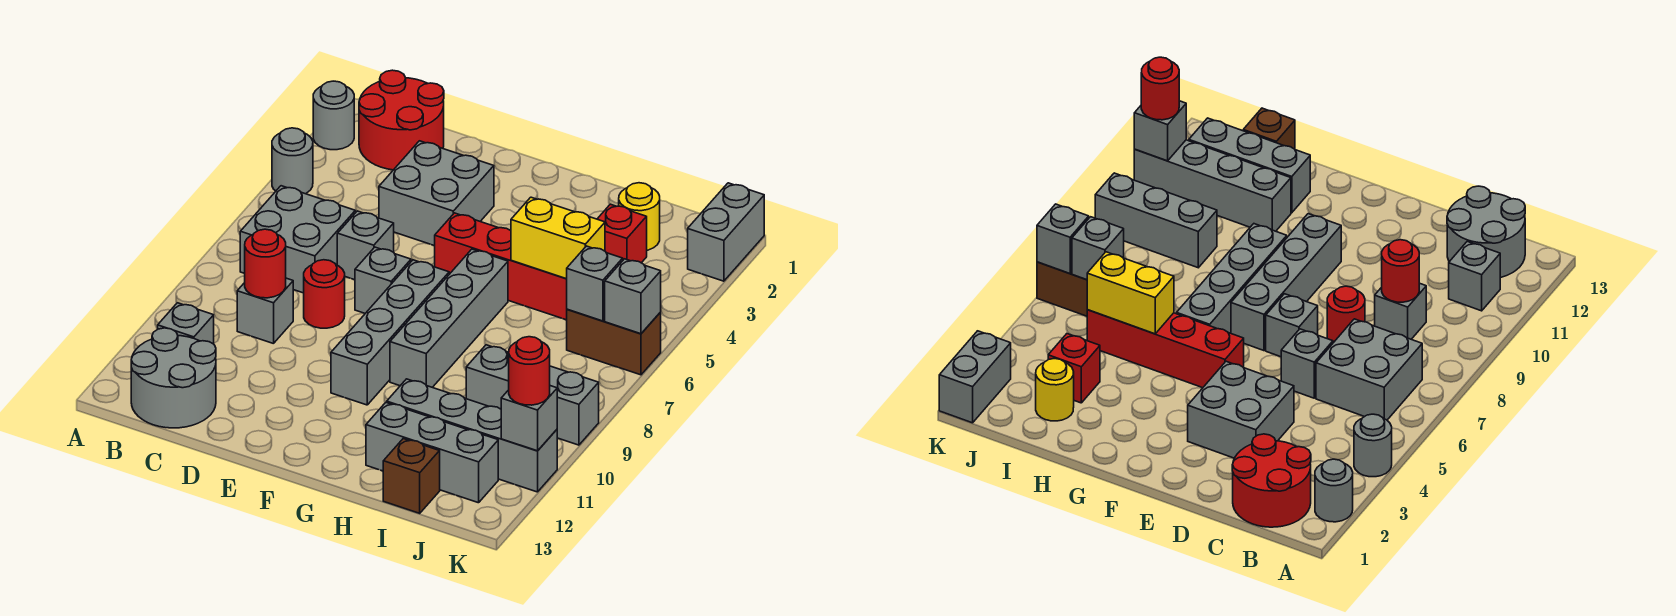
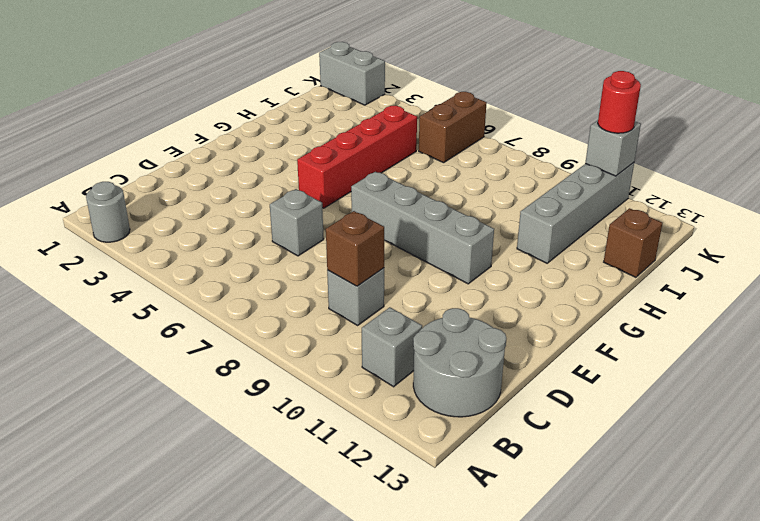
brown 1x1 brick [326,211,384,286] -> red 1x1 round brick [245,229,286,298]
none -> grey 1x1 round brick [272,128,313,194]
none -> red 2x2 round brick [359,70,444,170]
none -> grey 2x2 brick [240,186,355,293]

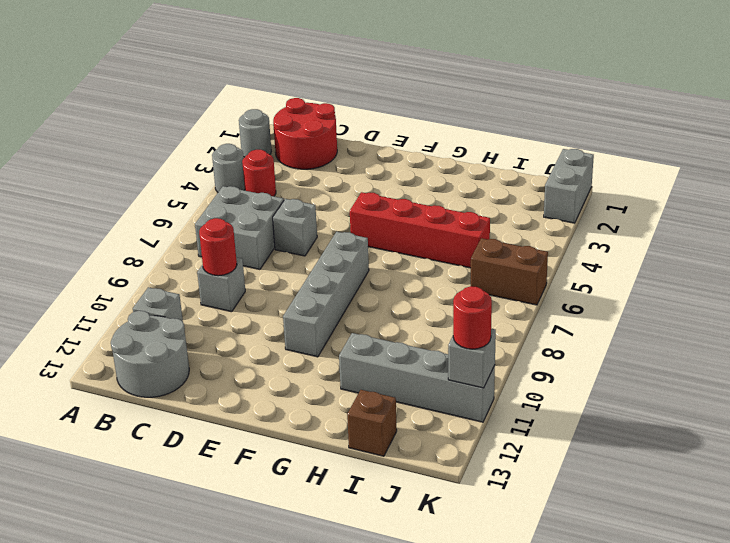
red 1x1 round brick [242,150,276,196] -> red 1x1 round brick moved to [304,260,345,328]
none -> grey 2x2 brick [379,141,494,246]
none -> grey 1x1 brick [355,247,411,313]
none -> grey 1x4 brick [390,249,508,387]

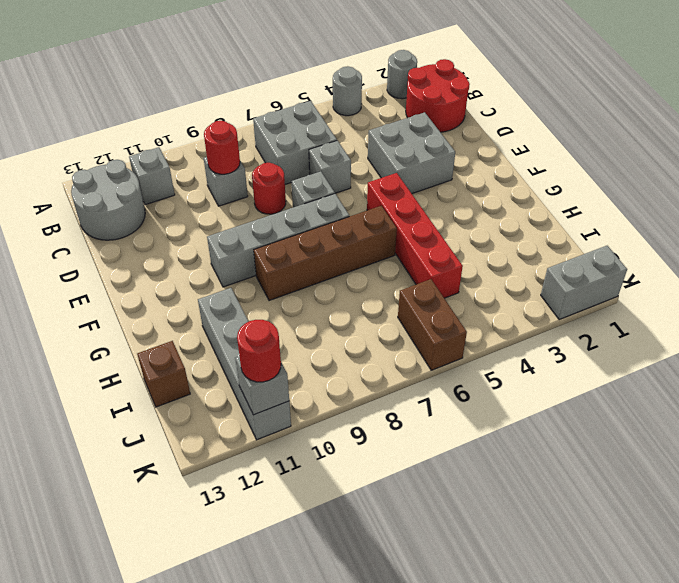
brown 1x4 brick [254,206,397,301] -> grey 1x4 brick [390,249,508,387]
none -> grey 1x3 brick [366,402,498,503]
none -> yellow 1x1 round brick [619,183,660,250]
none -> red 1x1 brick [598,204,647,263]

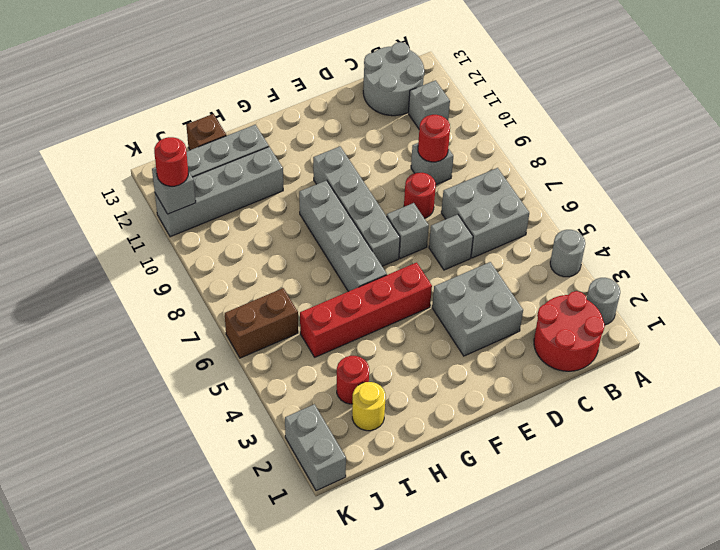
red 1x1 round brick [337,356,369,404] -> red 1x1 brick [598,204,647,263]
none -> grey 1x3 brick [466,345,599,445]
none -> yellow 1x2 brick [511,197,605,279]
none -> grey 1x1 brick [567,246,623,321]

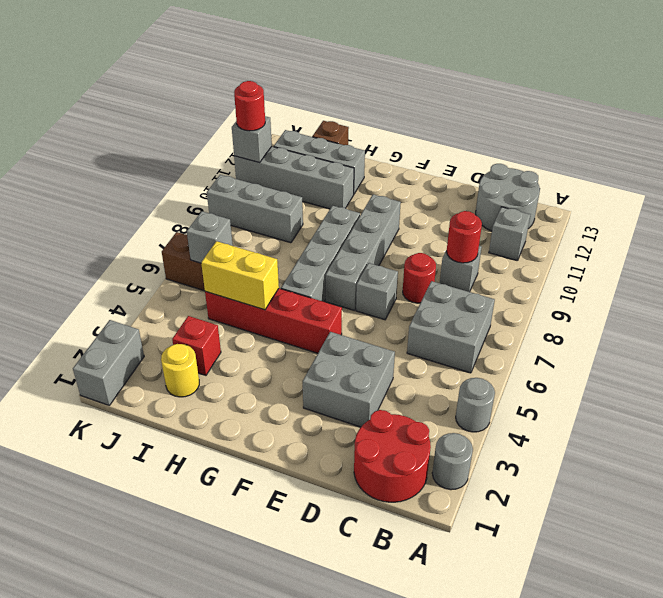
none -> grey 1x1 brick [337,211,394,280]
none -> grey 1x1 brick [605,259,661,334]

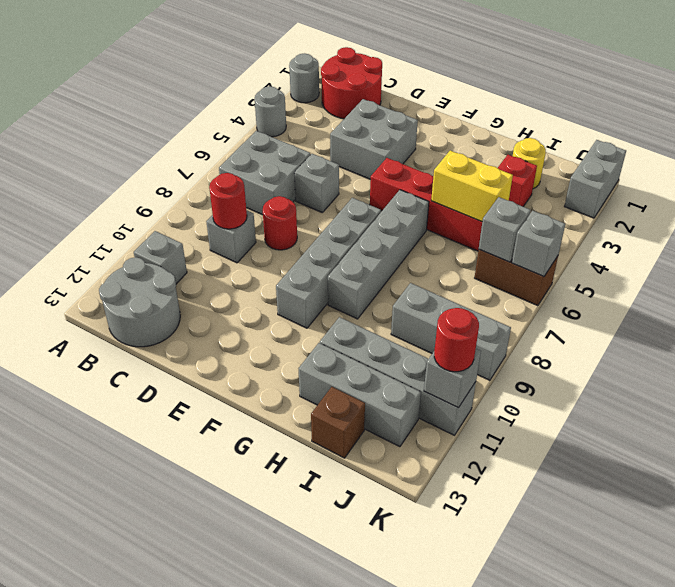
none -> grey 1x1 brick [355,247,411,313]

